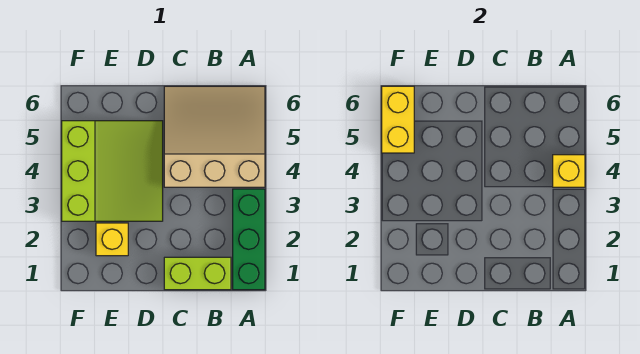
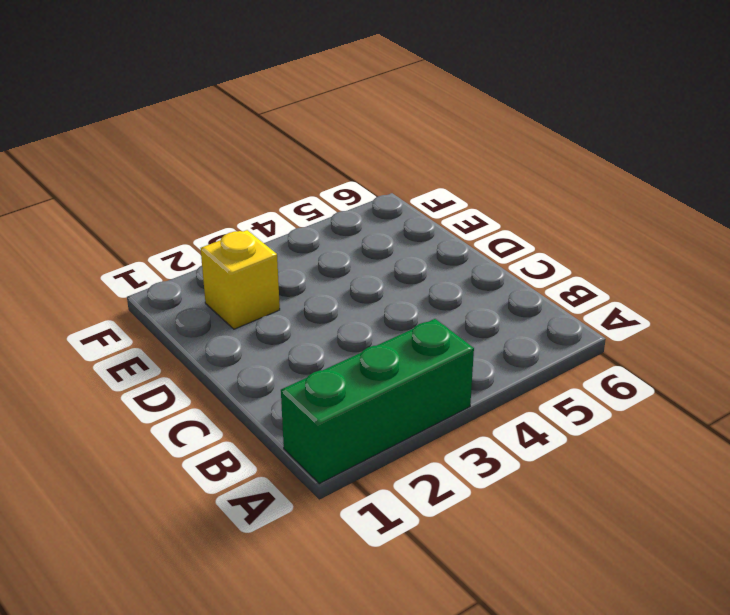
none -> tan 3x3 slope [164,86,265,187]
none -> lime 1x2 brick [164,257,231,290]

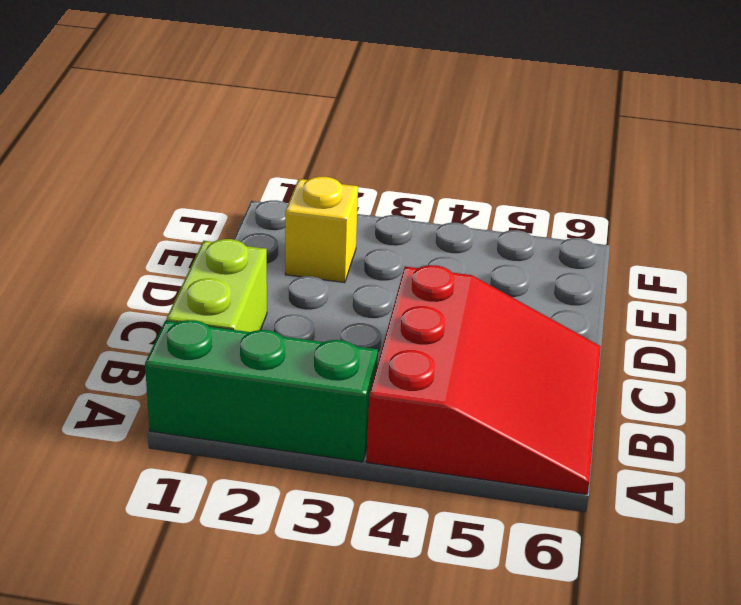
red 3x3 slope [366,265,601,494] -> tan 3x3 slope [164,86,265,187]
none -> lime 3x3 slope [62,121,163,221]
none -> yellow 1x1 brick [553,155,585,187]

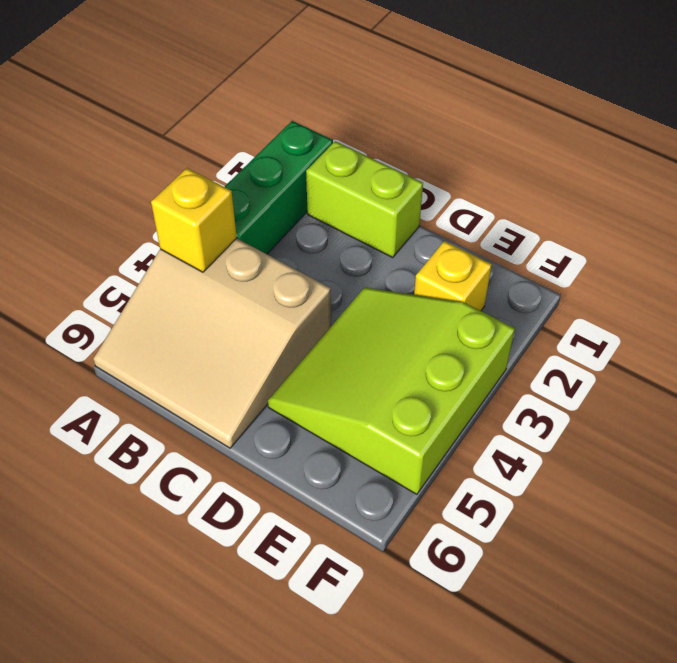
none -> yellow 1x2 brick [382,86,414,153]

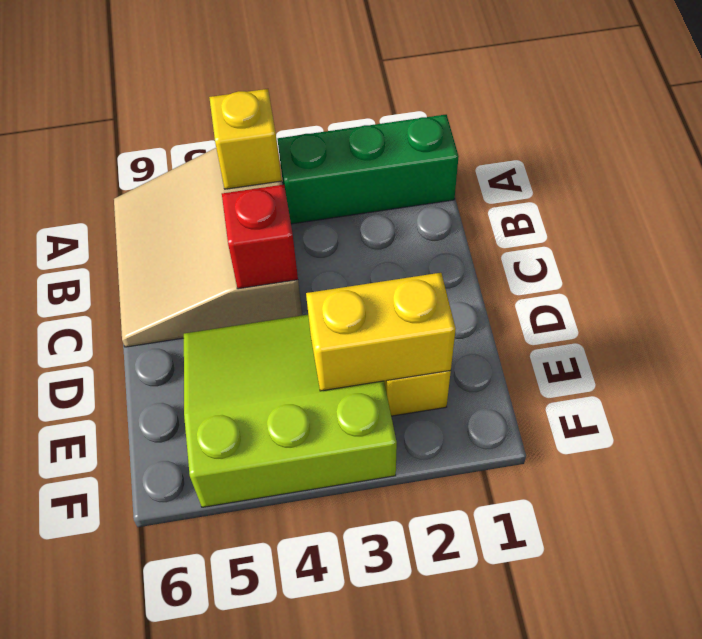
red 1x1 brick [222,185,298,289] -> none
yellow 1x2 brick [306,273,456,391] -> yellow 1x2 brick moved to [382,86,414,153]
none -> lime 1x2 brick [164,257,231,290]

